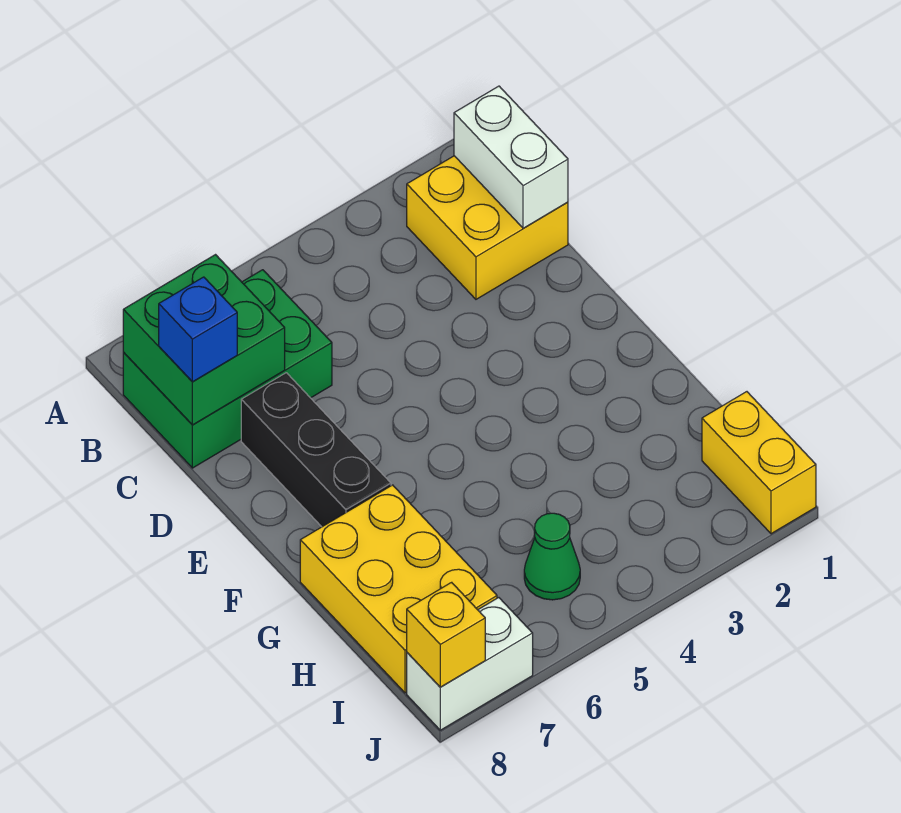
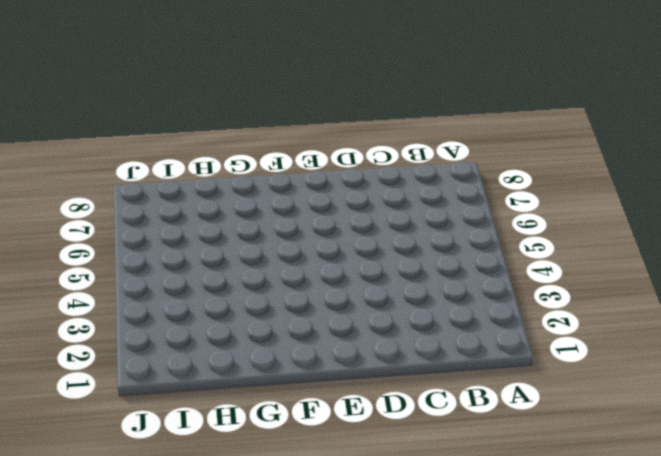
none -> yellow 2x2 brick [407,156,568,299]
none -> green 2x3 brick [123,270,332,468]

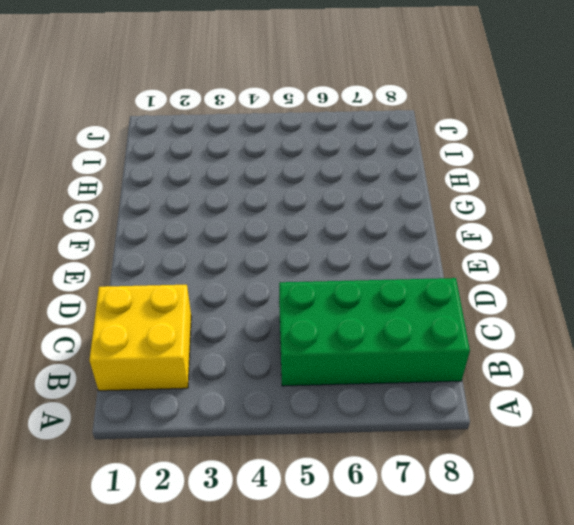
green 2x4 brick [279,278,470,386] -> green 2x3 brick [123,270,332,468]
none -> black 1x3 brick [241,373,391,527]
none -> yellow 2x3 brick [300,485,497,693]

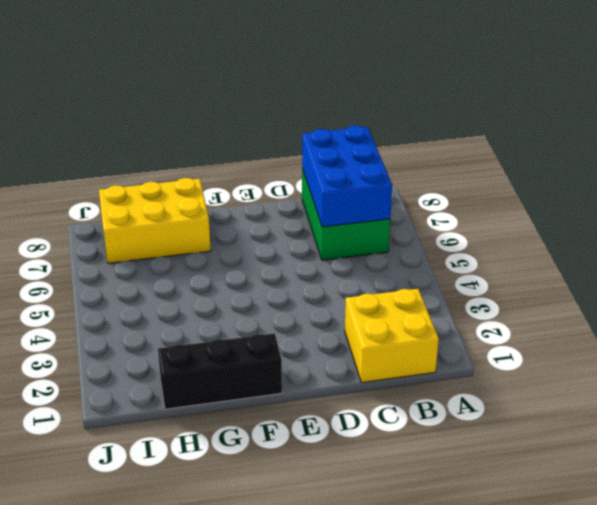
blue 2x3 brick [302,125,392,227] -> green 2x2 brick [123,255,285,425]
black 1x3 brick [158,333,282,409] -> black 1x3 brick moved to [241,373,391,527]
none -> yellow 1x2 brick [702,392,816,534]
none -> green 1x1 cone [524,513,580,600]

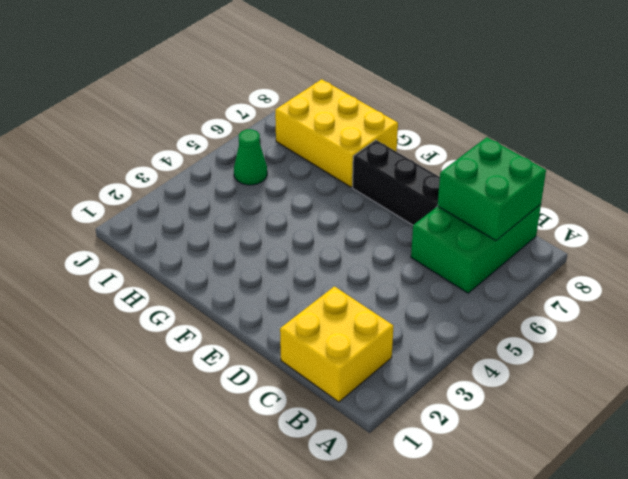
none -> yellow 1x2 brick [702,392,816,534]
none -> white 1x2 brick [407,598,533,730]

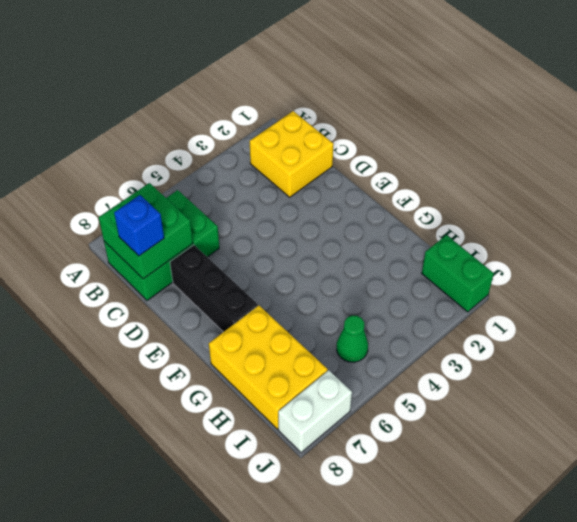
green 1x2 brick [422,235,494,312] -> yellow 1x2 brick [702,392,816,534]
none -> white 1x2 brick [454,86,568,228]
none -> yellow 1x1 brick [407,582,485,687]

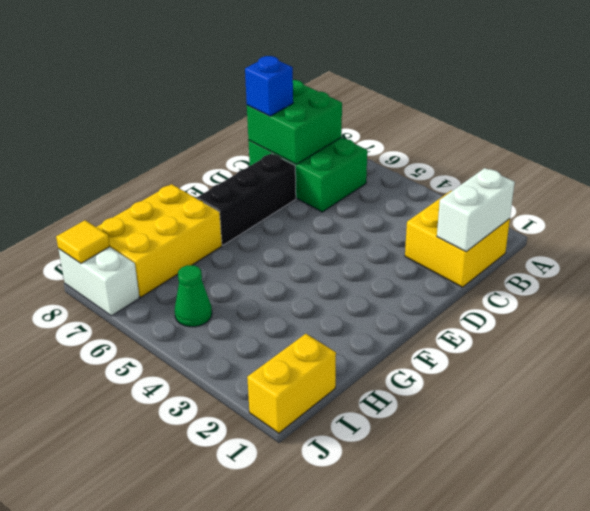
yellow 1x1 tile [56,220,110,263] -> yellow 1x1 brick [407,582,485,687]

